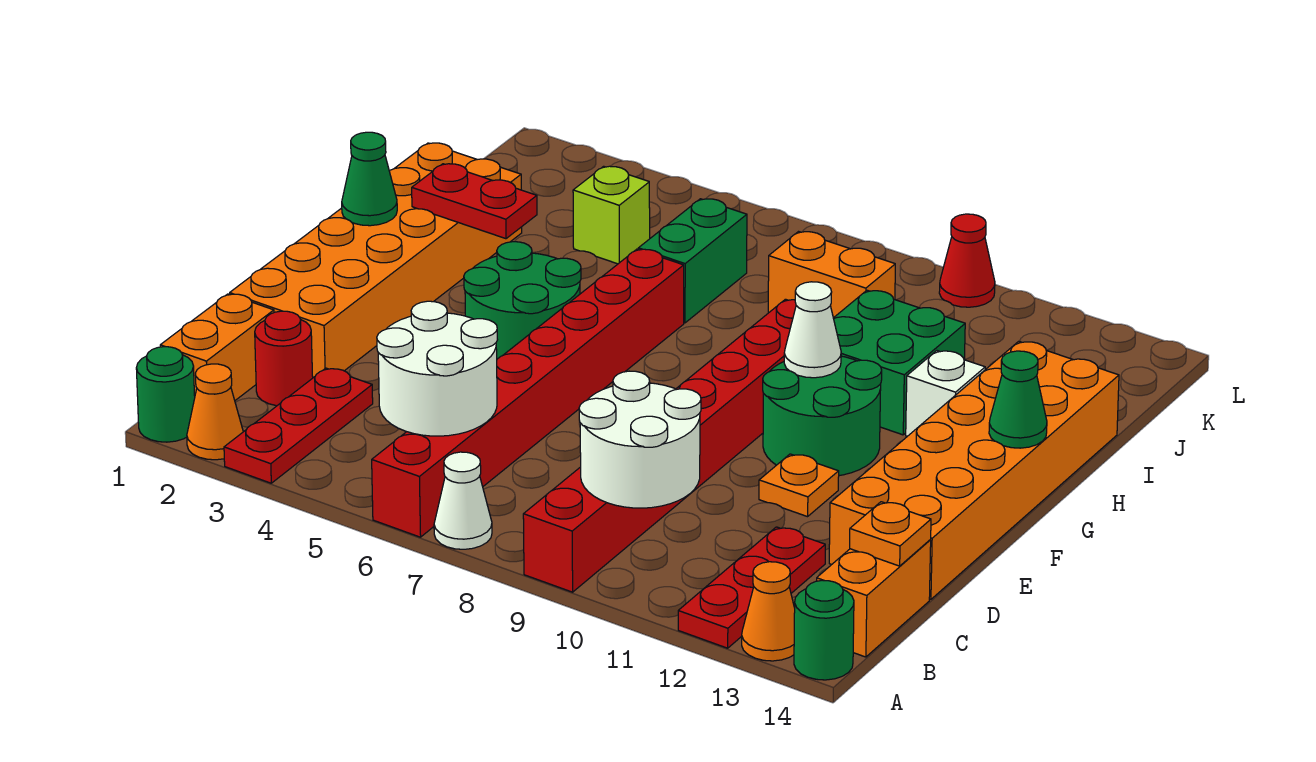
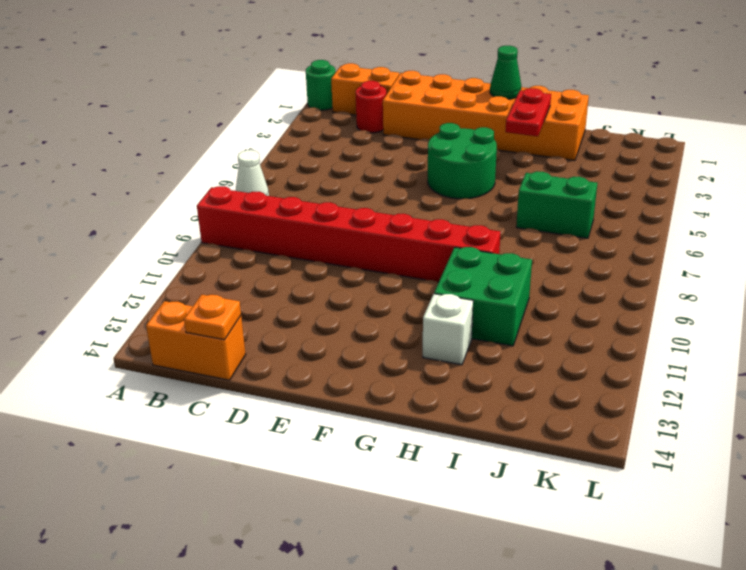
none -> orange 1x1 cone [187,364,243,460]
none -> red 1x3 plate [224,368,373,483]
none -> red 1x8 brick [372,249,684,537]
none -> red 1x3 plate [678,527,825,648]

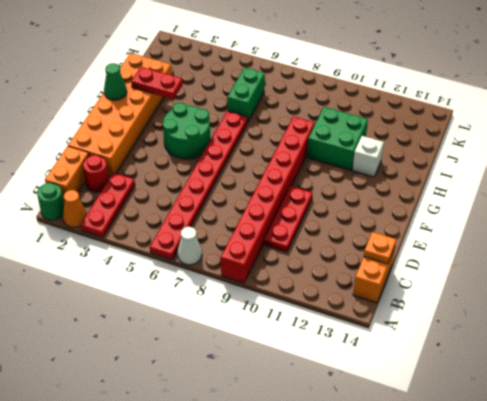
red 1x8 plate [150,111,248,260] -> red 1x8 brick [372,249,684,537]
red 1x3 plate [264,186,312,252] -> red 1x3 plate moved to [678,527,825,648]
none -> orange 1x1 cone [742,562,795,661]
none -> green 1x1 round brick [794,580,854,680]
none -> orange 2x6 brick [829,341,1119,599]
none -> orange 1x1 plate [759,454,839,517]

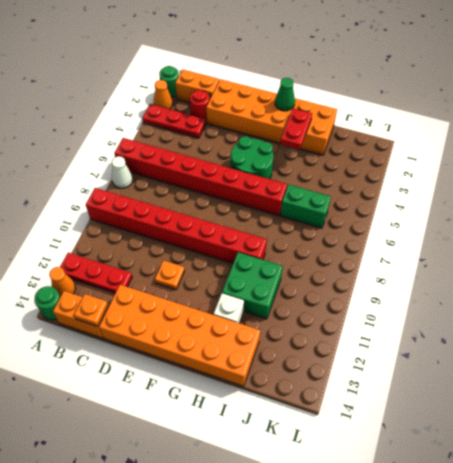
none -> green 2x2 round brick [763,356,882,476]
none -> lime 1x1 brick [573,166,650,264]
none -> orange 1x2 brick [768,232,895,318]
none -> red 1x1 cone [939,214,995,307]

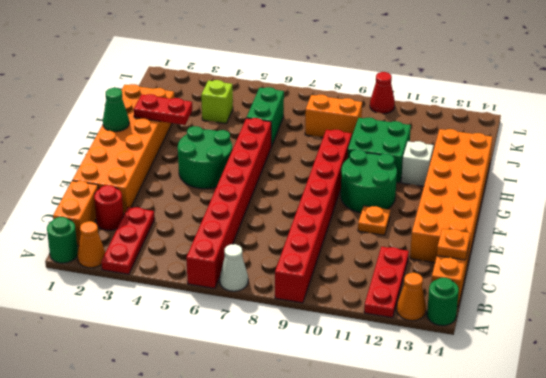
none -> white 2x2 round brick [377,301,498,436]
none -> white 2x2 round brick [579,371,701,508]
none -> white 1x1 cone [784,282,841,378]
none -> green 1x1 cone [989,351,1047,448]

